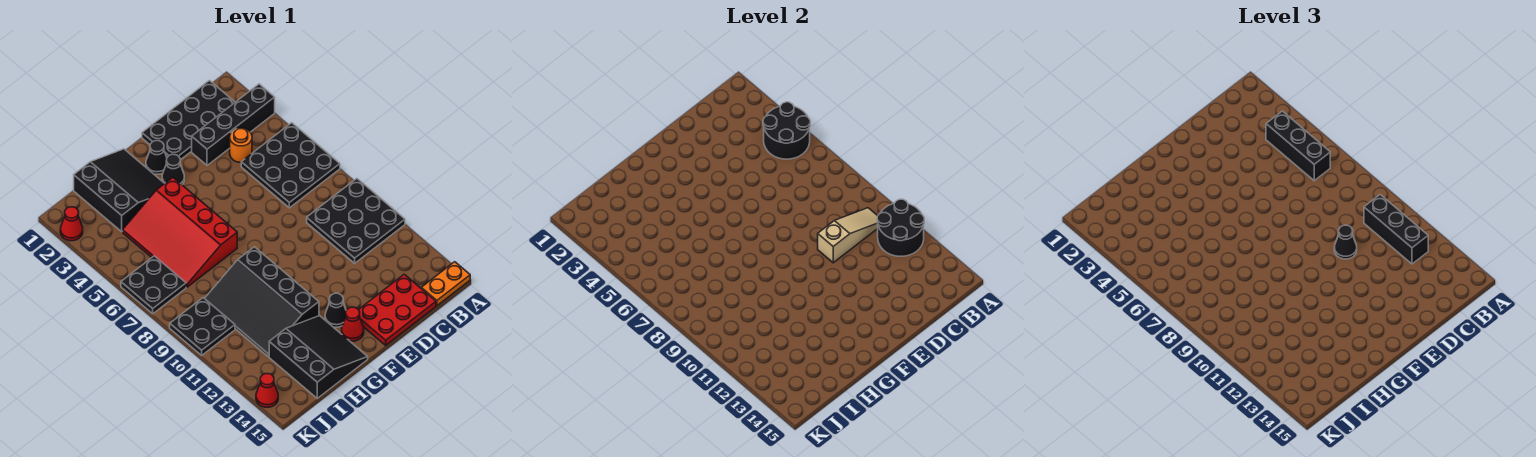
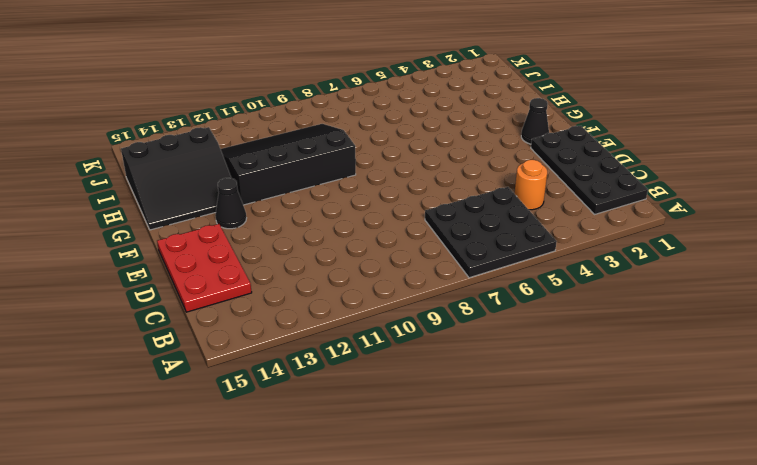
none -> black 1x4 brick [192,84,275,165]
none -> black 3x3 plate [307,179,405,263]
none -> orange 1x2 plate [421,262,470,306]

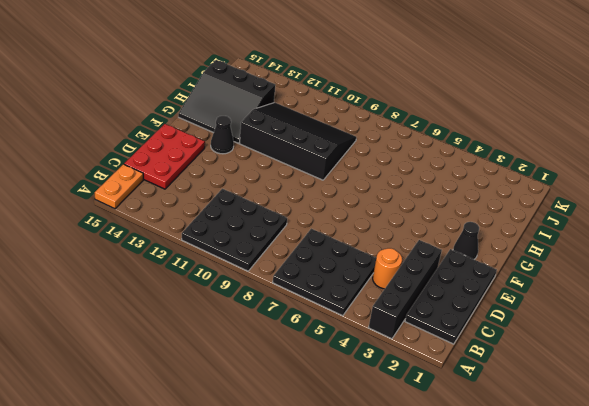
none -> black 1x1 cone [162,154,184,184]
none -> red 1x1 cone [342,307,364,341]
none -> black 3x3 slope [74,149,165,232]

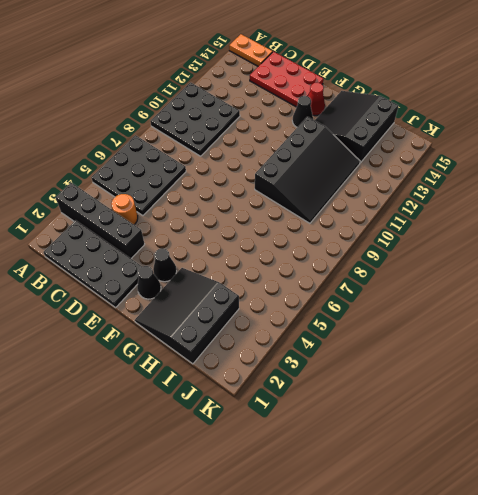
none -> red 3x4 slope [123,178,237,287]
none -> black 2x2 plate [121,256,186,314]
none -> black 2x2 plate [170,298,235,355]

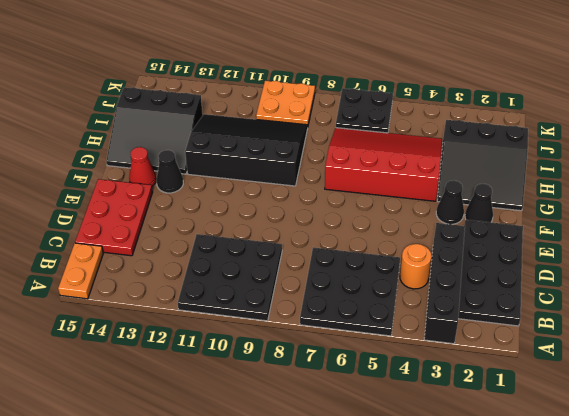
orange 2x2 plate [256,81,315,125] -> black 2x2 plate [170,298,235,355]
none -> red 1x1 cone [60,207,83,241]
none -> red 1x1 cone [256,374,278,407]
none -> black 2x2 round brick [763,102,810,159]

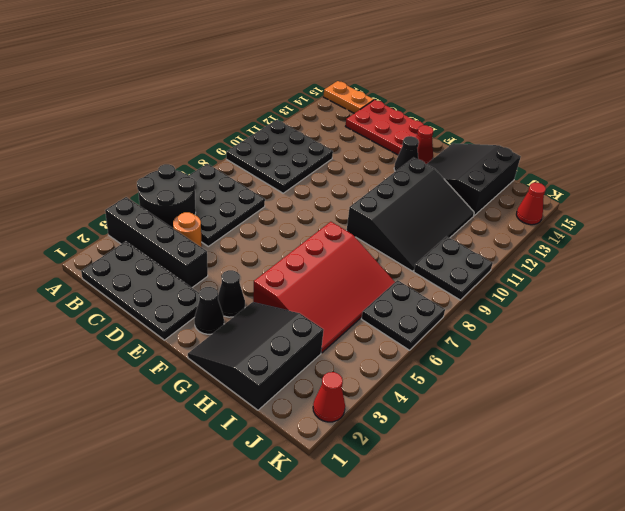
none -> black 2x2 round brick [877,199,924,256]
none -> tan 1x3 slope [818,208,878,263]
none -> black 1x3 brick [1266,111,1330,181]

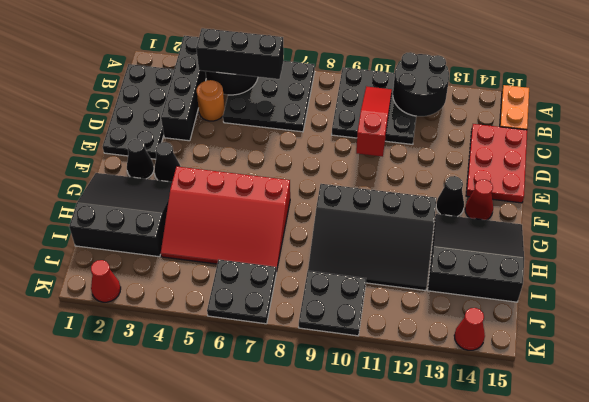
red 1x3 slope [356,86,392,157] -> tan 1x3 slope [818,208,878,263]
none -> black 1x3 brick [1364,195,1428,264]
none -> black 1x1 cone [1334,225,1357,259]

